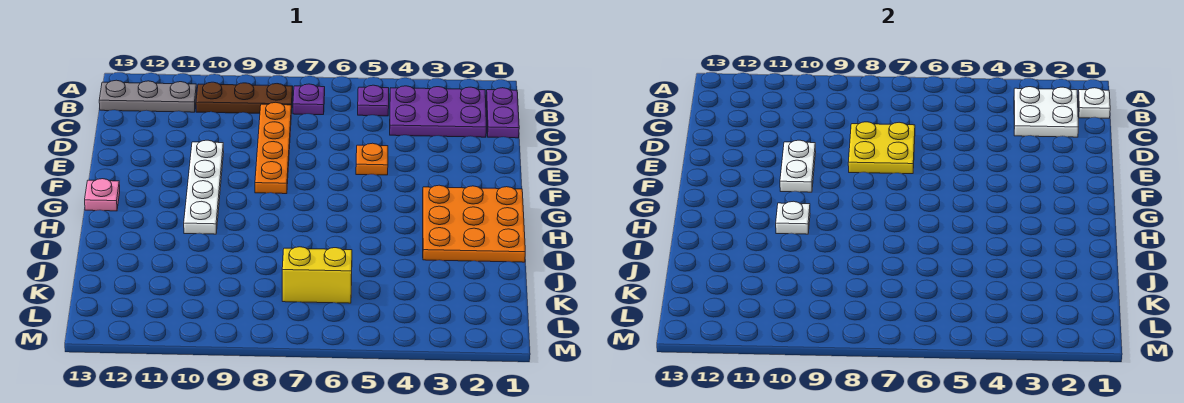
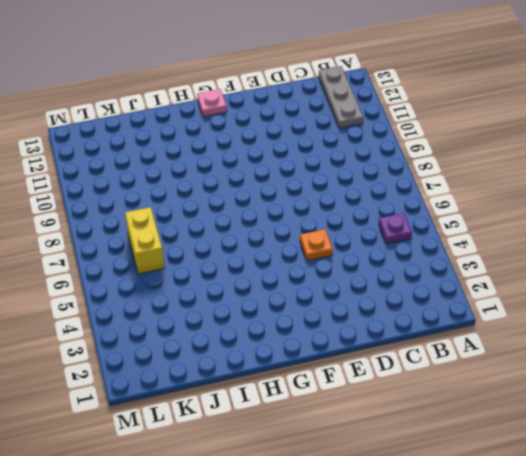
none -> purple 1x2 plate [486,88,519,138]
none -> purple 2x3 plate [390,86,486,137]
none -> purple 1x1 plate [293,84,325,115]

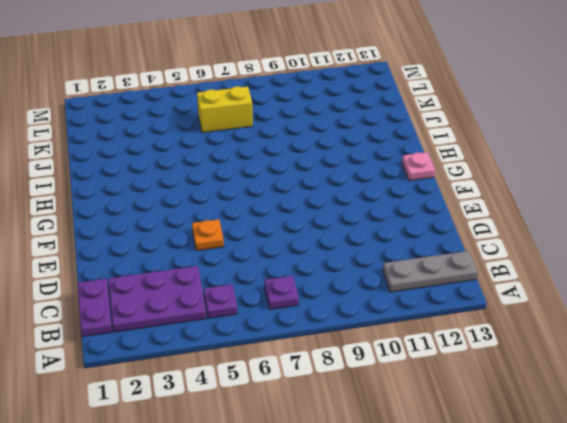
none -> brown 1x3 plate [196,82,293,113]
none -> orange 1x4 plate [255,102,291,194]
none -> white 1x4 plate [184,140,224,234]

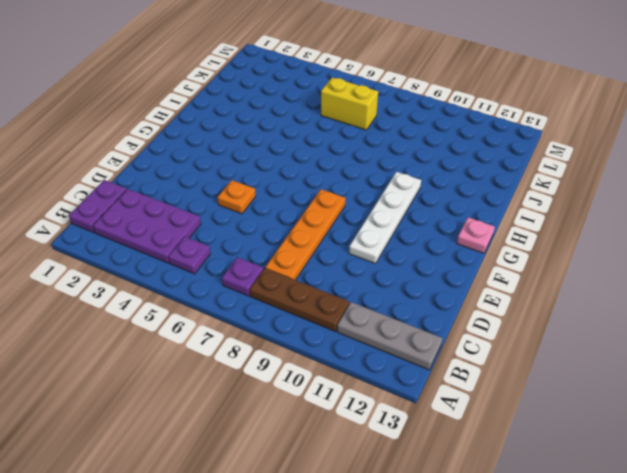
none -> orange 3x3 plate [423,185,525,262]
none -> white 1x1 plate [1078,88,1110,118]
none -> white 2x2 plate [1014,87,1078,137]

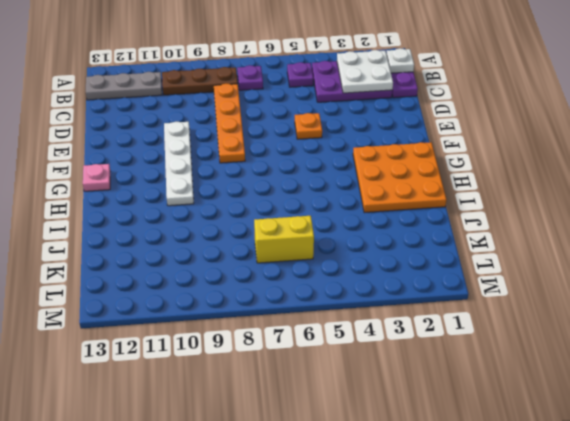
none -> yellow 2x2 plate [848,122,915,174]
none -> white 1x2 plate [780,140,816,192]
none -> white 1x1 plate [776,201,810,234]

